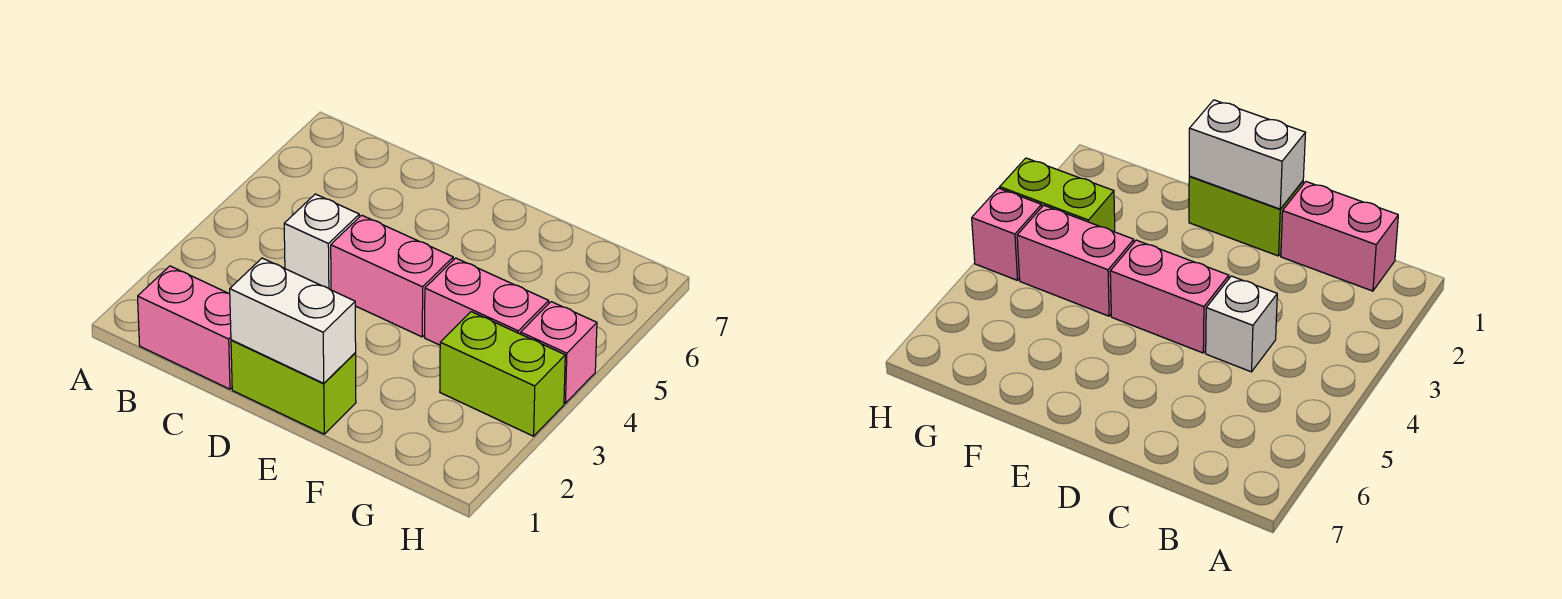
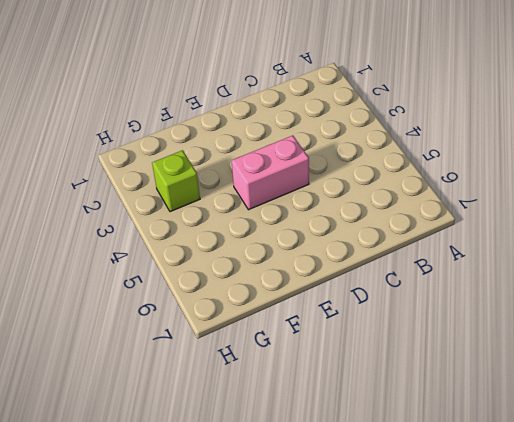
lime 1x1 brick [152,150,200,212] -> lime 1x2 brick [440,312,565,436]
none -> pink 1x2 brick [138,266,232,389]
none -> white 1x1 brick [284,194,359,290]

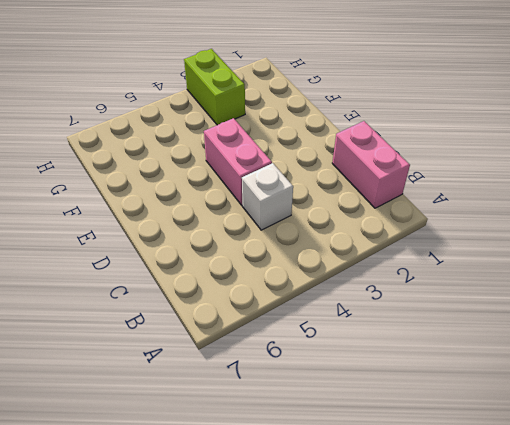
none -> lime 1x2 brick [231,340,356,434]
none -> pink 1x2 brick [425,258,549,345]

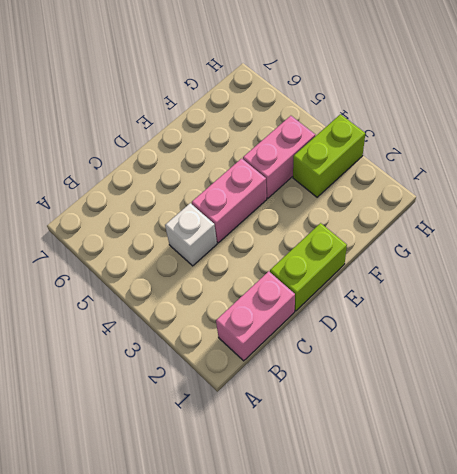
none -> pink 1x1 brick [521,302,597,403]
none -> white 1x2 brick [230,258,356,383]

